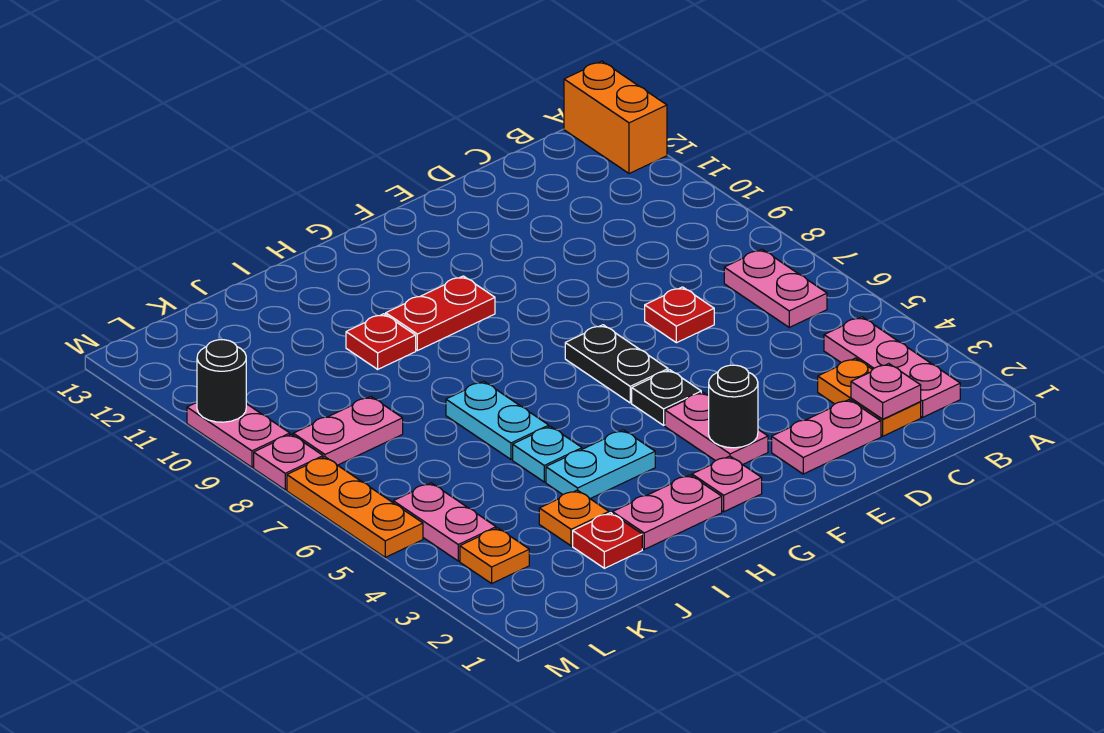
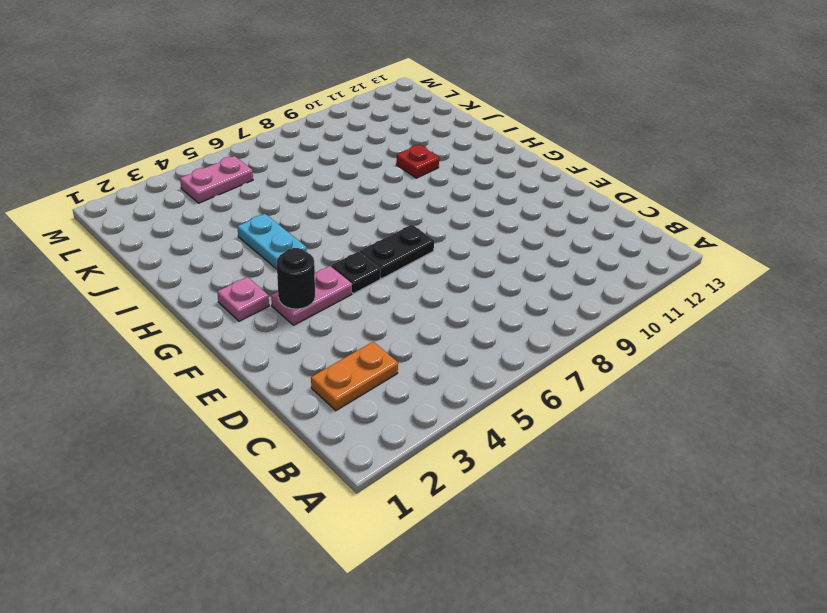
none -> orange 1x2 brick [564,61,667,174]
none -> pink 1x3 plate [824,317,960,417]
none -> pink 1x2 plate [724,249,827,327]

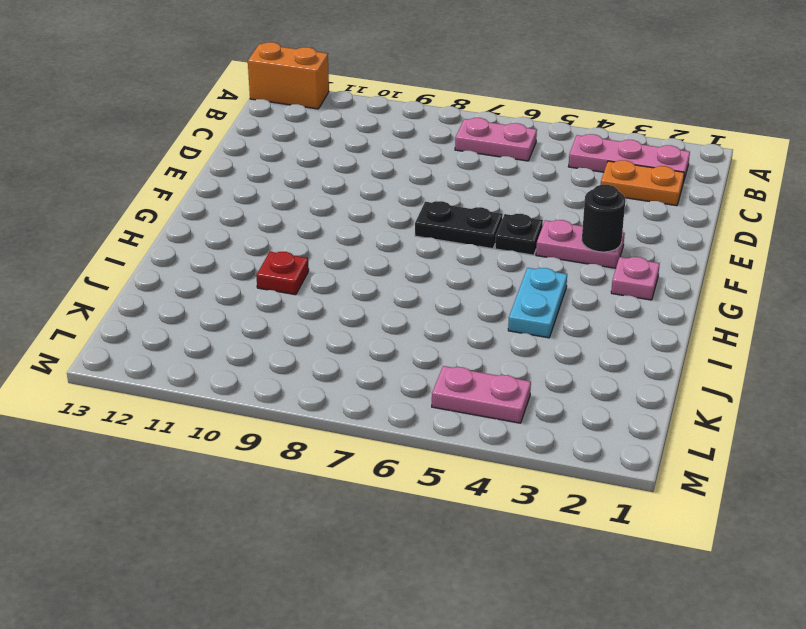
none -> pink 1x2 plate [772,400,881,474]
none -> red 1x1 plate [645,287,714,343]
none -> red 1x2 plate [386,276,495,351]

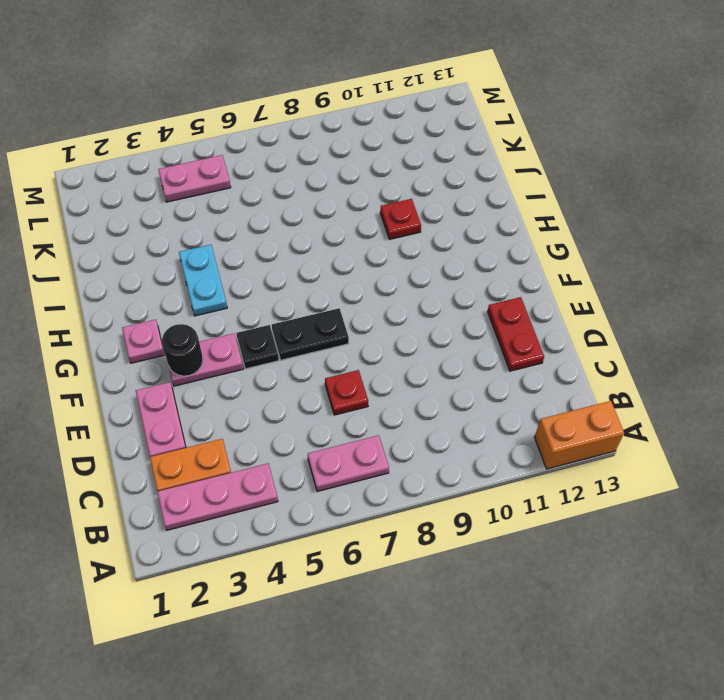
red 1x2 plate [488,297,544,371] -> red 1x2 plate moved to [386,276,495,351]
none -> pink 1x2 plate [612,475,722,549]
none -> cyan 1x1 plate [513,426,582,482]
none -> cyan 1x2 plate [446,381,549,459]

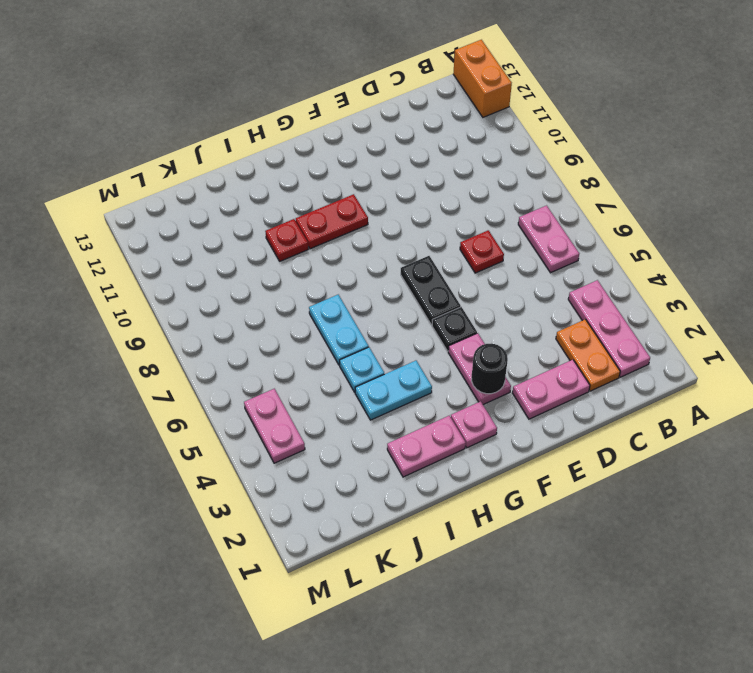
none -> red 1x1 plate [573,513,642,568]
none -> orange 1x1 plate [539,490,609,546]
none -> pink 1x2 plate [293,397,403,465]

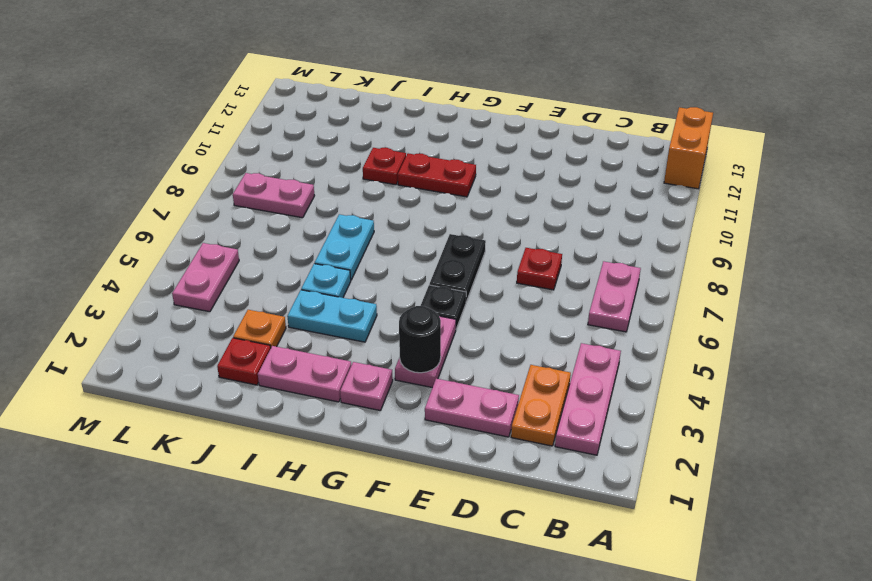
none -> orange 1x1 plate [460,528,529,583]
none -> orange 1x3 plate [287,457,423,557]
none -> pink 1x1 plate [254,434,323,490]

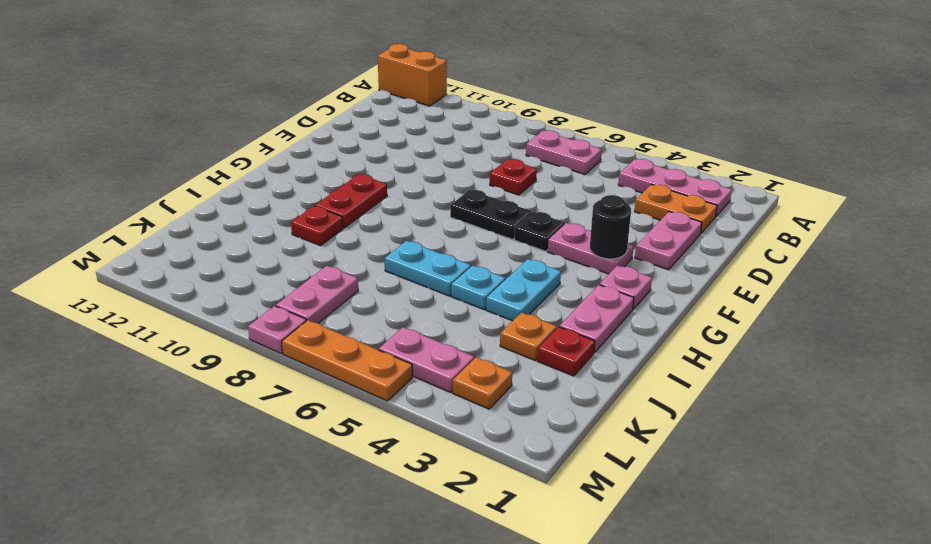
none -> pink 1x2 plate [187,403,290,467]
none -> pink 1x1 plate [851,364,921,419]
none -> black 1x1 round brick [197,340,246,422]

